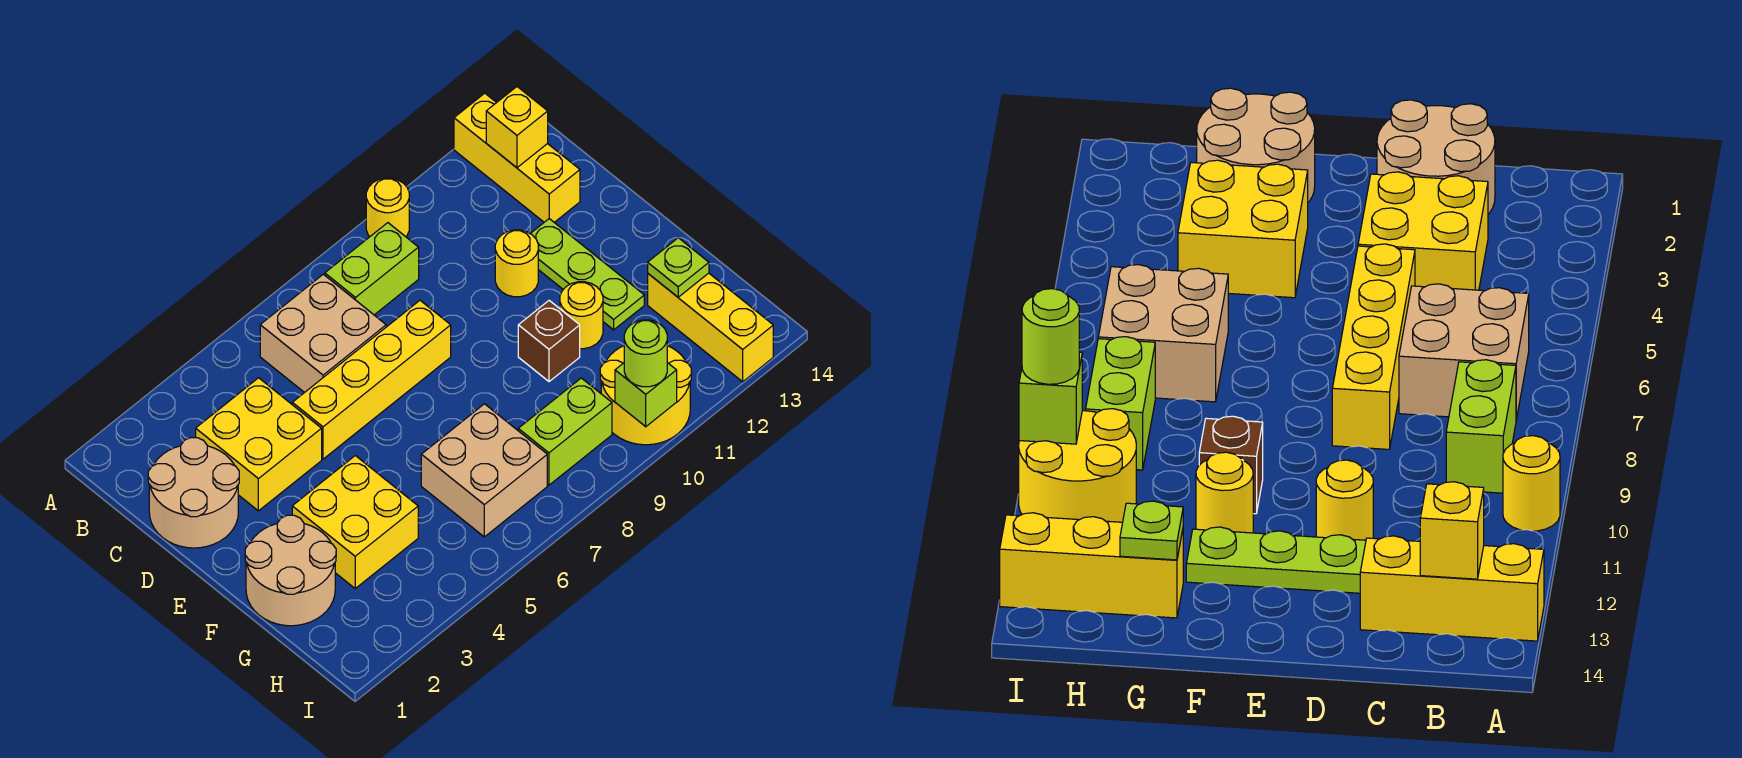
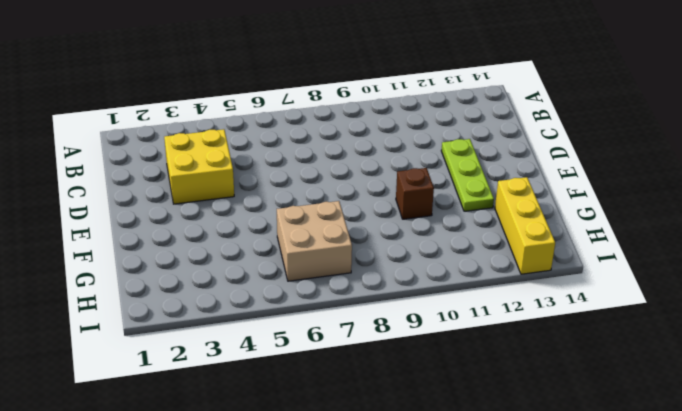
none -> yellow 1x1 round brick [366,178,409,237]
none -> yellow 1x3 brick [454,93,580,222]
none -> tan 2x2 brick [260,274,386,393]

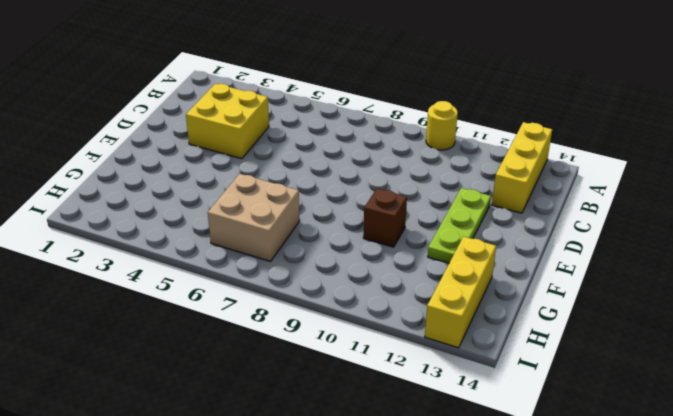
none -> tan 2x2 brick [260,274,386,393]
none -> lime 1x2 brick [325,223,419,315]
none -> tan 2x2 round brick [148,438,239,548]

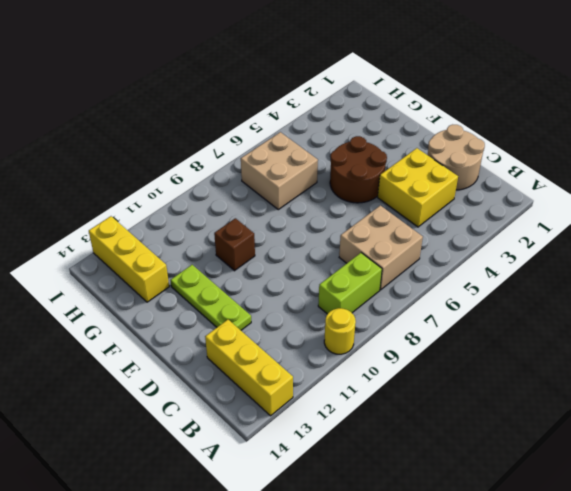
brown 2x2 round brick [330,136,387,203] -> yellow 2x2 brick [292,456,418,588]
none -> yellow 1x4 brick [292,300,451,459]
none -> yellow 1x1 round brick [495,230,538,297]
none -> tan 2x2 round brick [245,515,336,626]

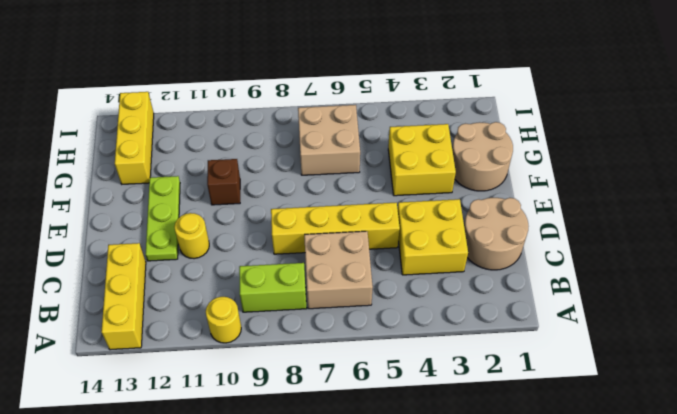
none -> yellow 1x1 round brick [560,282,603,349]
none -> lime 1x2 brick [518,378,612,485]
none -> yellow 2x2 round brick [600,346,691,445]

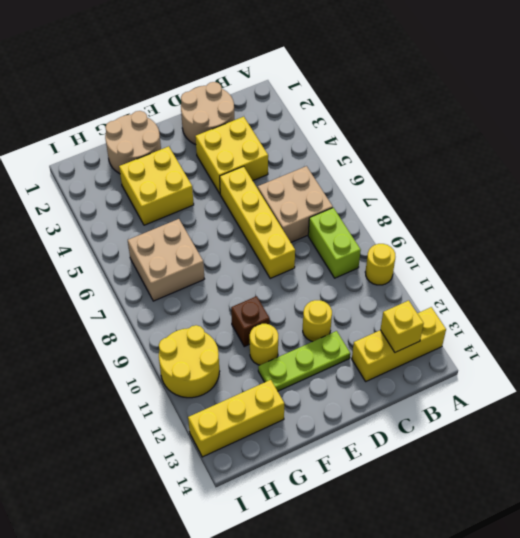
none -> lime 1x2 brick [518,378,612,485]
none -> lime 1x1 plate [648,238,709,297]
none -> lime 1x1 brick [615,363,677,427]

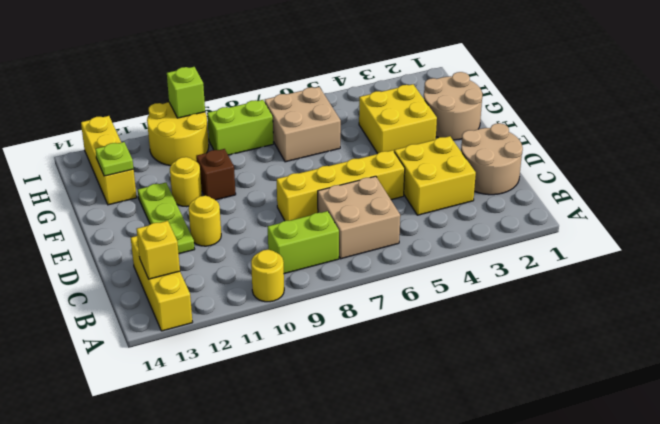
none -> lime 1x1 round brick [624,320,668,387]

